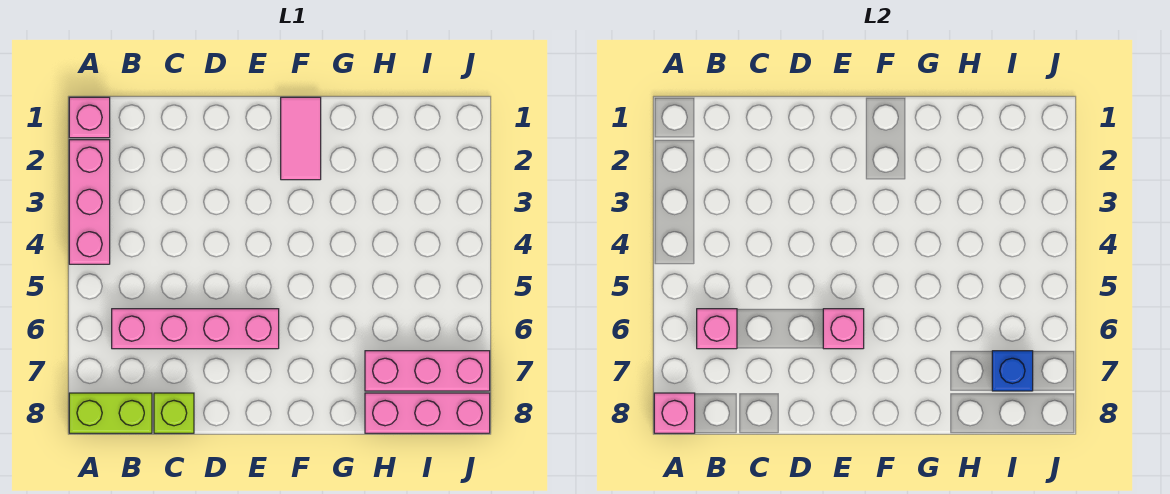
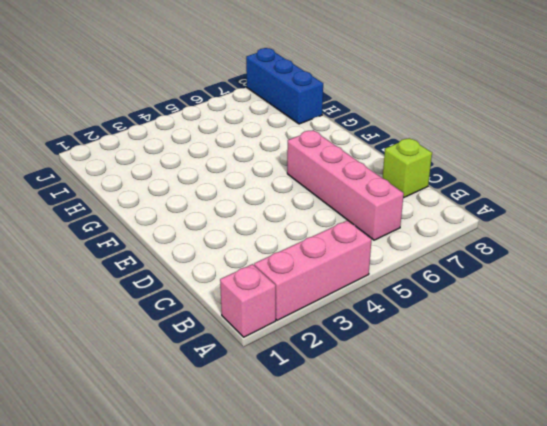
blue 1x3 brick [246,48,323,124] -> pink 1x3 brick [365,393,490,433]
none -> lime 1x2 brick [69,393,152,433]
none -> pink 1x2 tile [281,97,321,180]
none -> pink 1x3 brick [365,351,490,391]

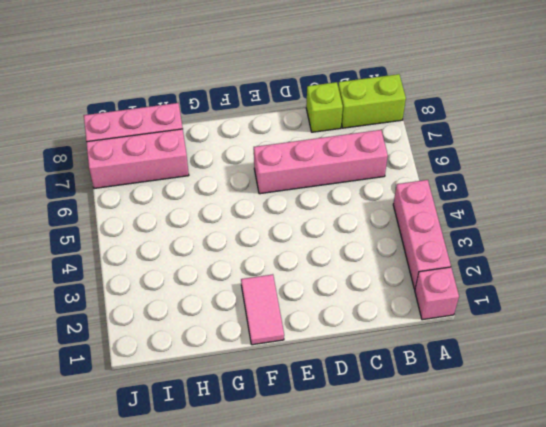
none -> pink 1x1 brick [654,393,695,433]
none -> pink 1x1 brick [697,309,737,349]
none -> pink 1x1 brick [823,309,864,349]

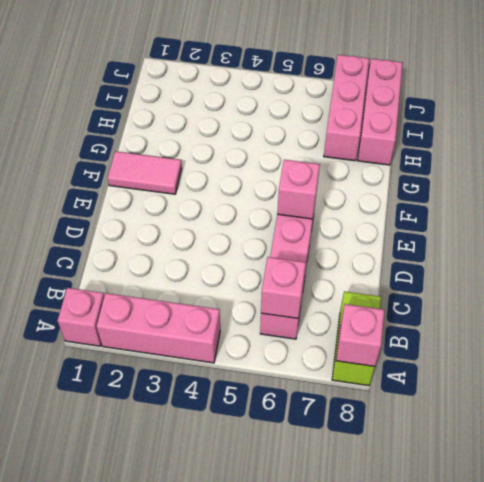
none -> lime 1x1 brick [154,393,194,433]
none -> blue 1x1 brick [992,351,1033,391]

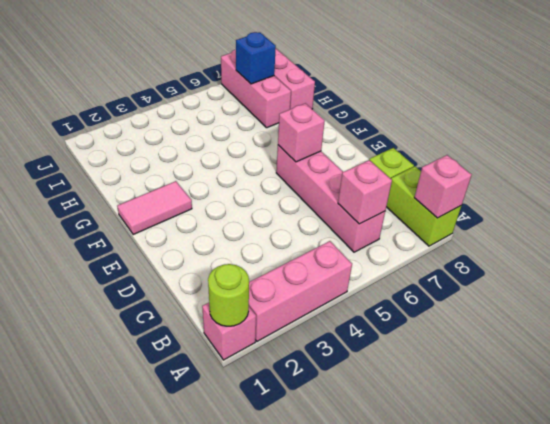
lime 1x1 round brick [208,264,249,326] -> none

